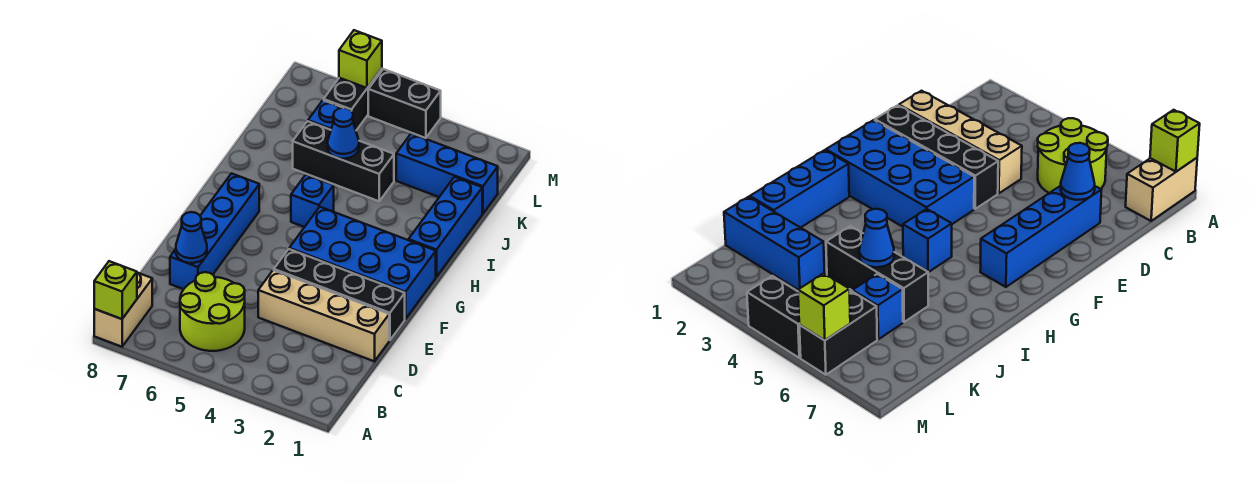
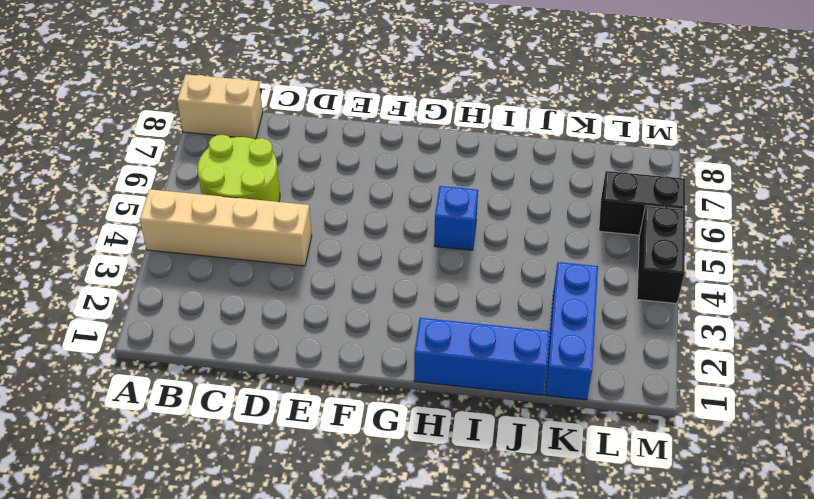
tan 1x4 brick [140,189,312,266] -> tan 1x4 brick turned to [258,270,389,361]
none -> blue 1x4 brick [170,173,259,289]
none -> black 1x4 brick [274,249,405,340]
none -> blue 2x4 brick [289,207,436,319]

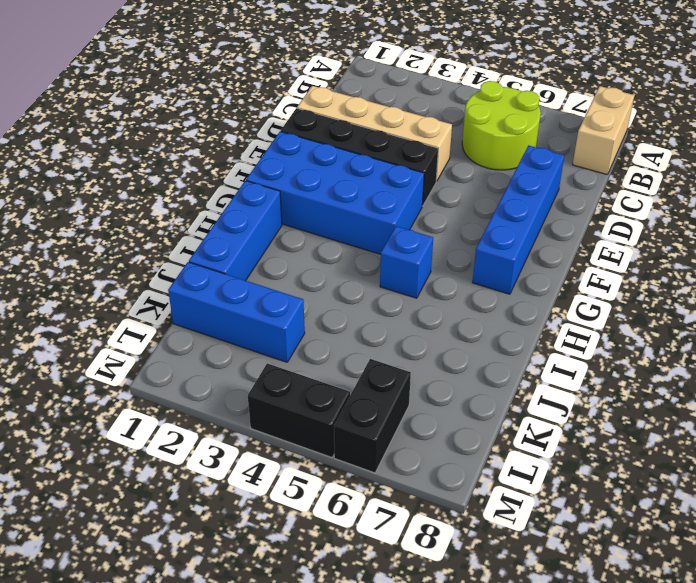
none -> black 1x3 brick [293,121,394,201]
none -> blue 1x1 brick [308,100,343,130]
none -> lime 1x1 brick [94,261,137,319]

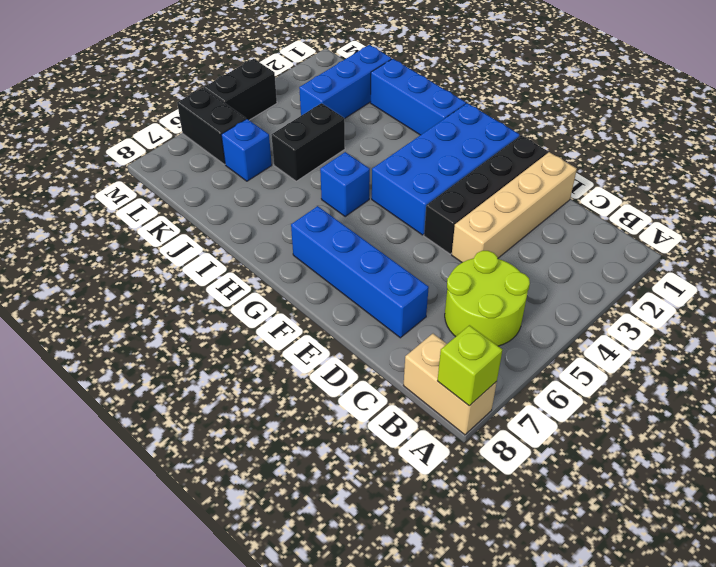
black 1x2 brick [272,103,345,181] -> black 1x3 brick [293,121,394,201]
none -> blue 1x1 cone [176,212,207,263]
none -> blue 1x1 cone [328,108,359,159]
none -> lime 1x1 brick [339,30,382,88]

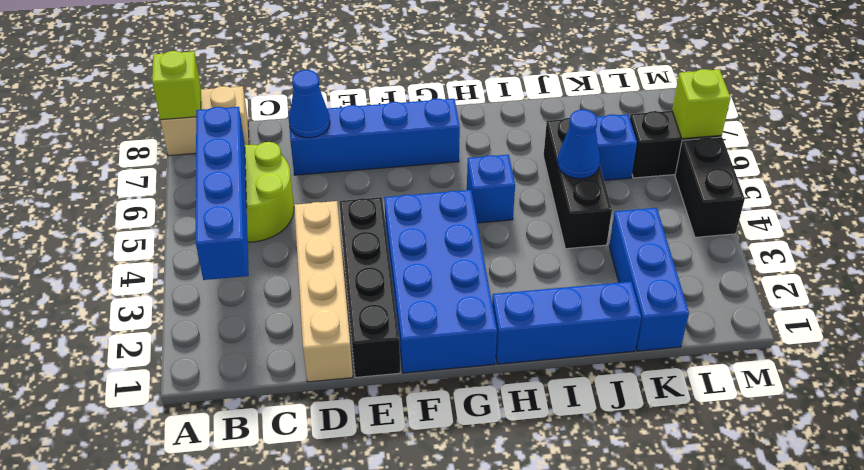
blue 1x4 brick [196,107,249,280] -> none

